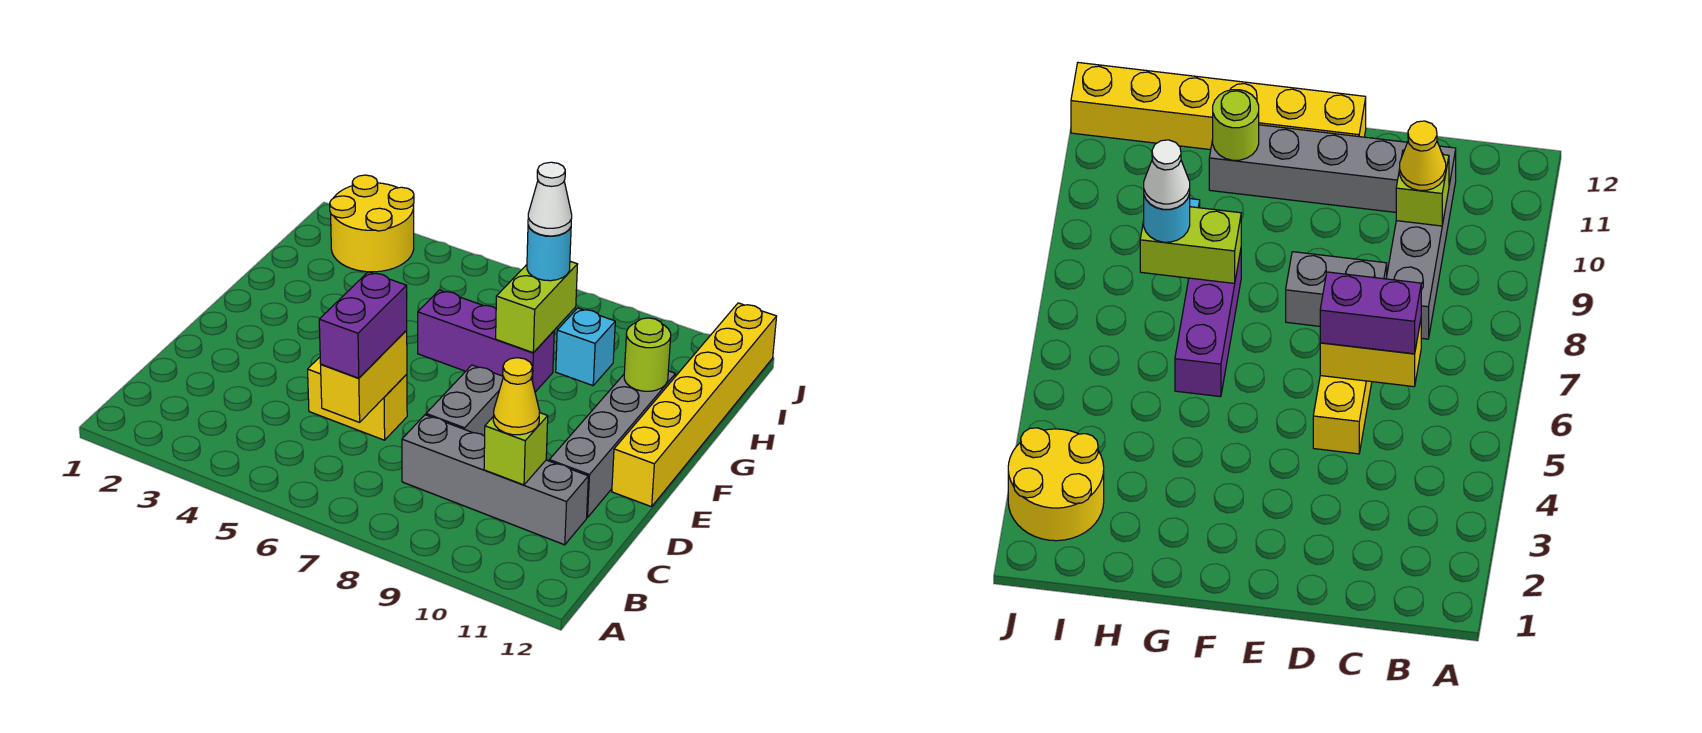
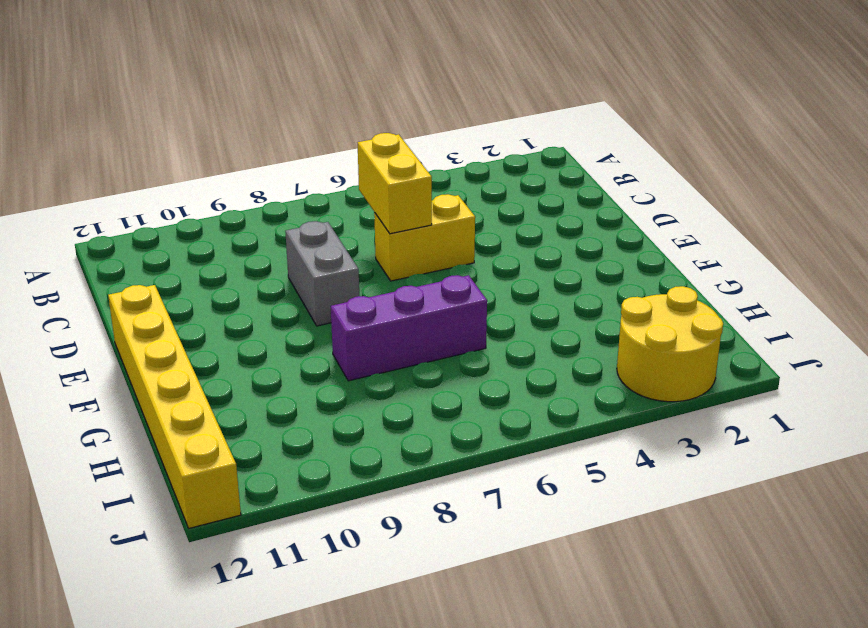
none -> grey 1x4 brick [402,415,588,545]
none -> grey 1x4 brick [549,371,675,518]
none -> cyan 1x1 brick [556,308,615,386]

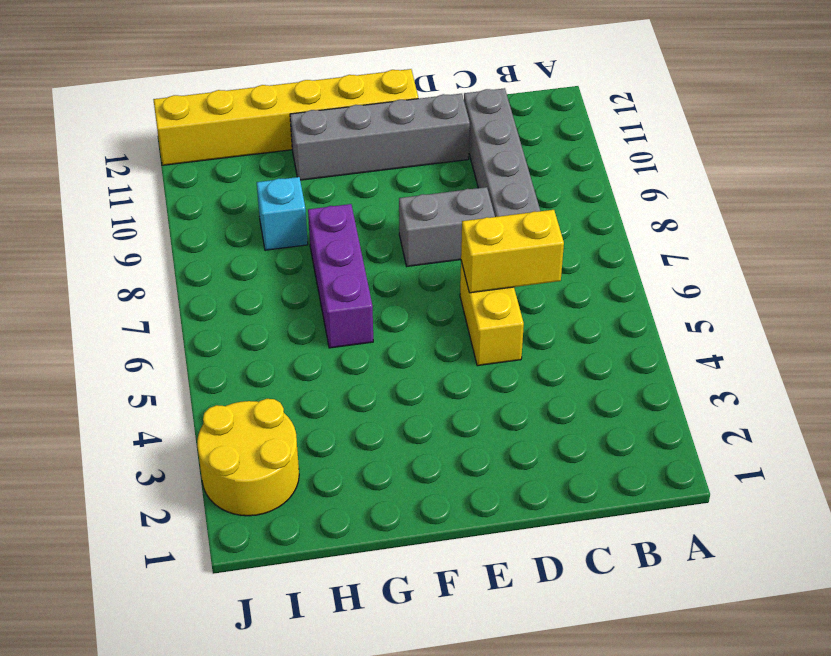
none -> lime 1x1 brick [484,413,548,485]
none -> lime 1x2 brick [496,261,578,353]
none -> lime 1x1 round brick [624,318,671,391]

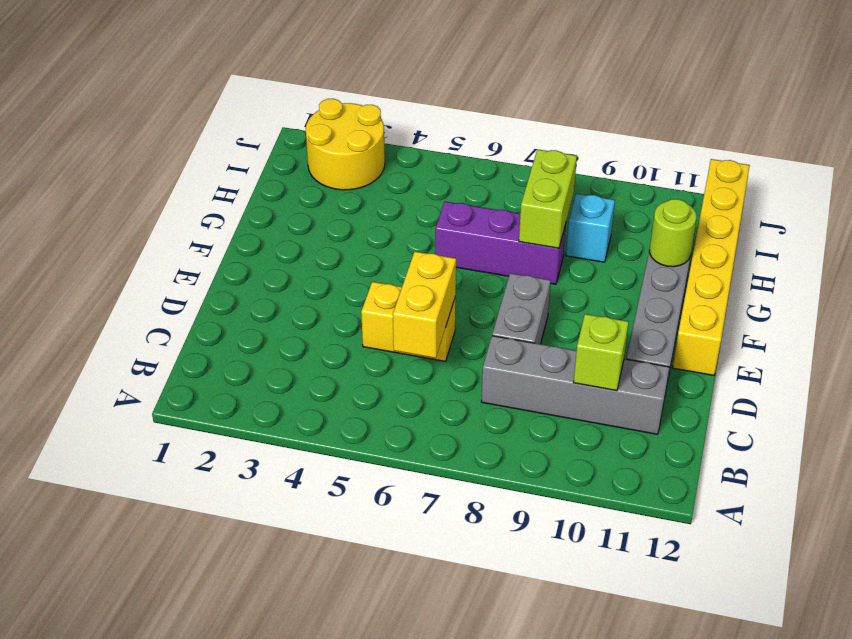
none -> purple 1x2 brick [319,272,407,378]
none -> yellow 1x1 cone [493,358,540,435]
none -> cyan 1x1 round brick [527,226,571,281]

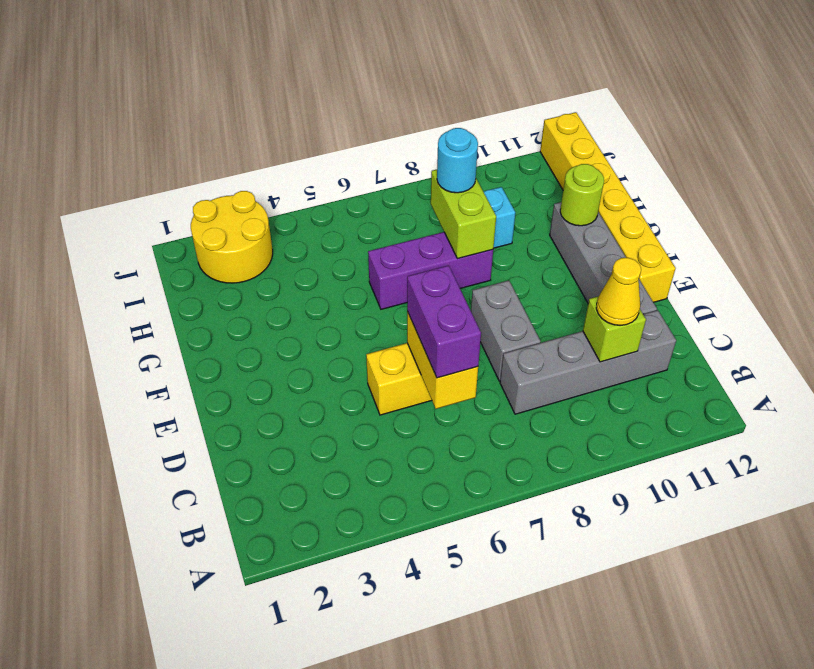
none -> white 1x1 cone [528,162,572,236]

